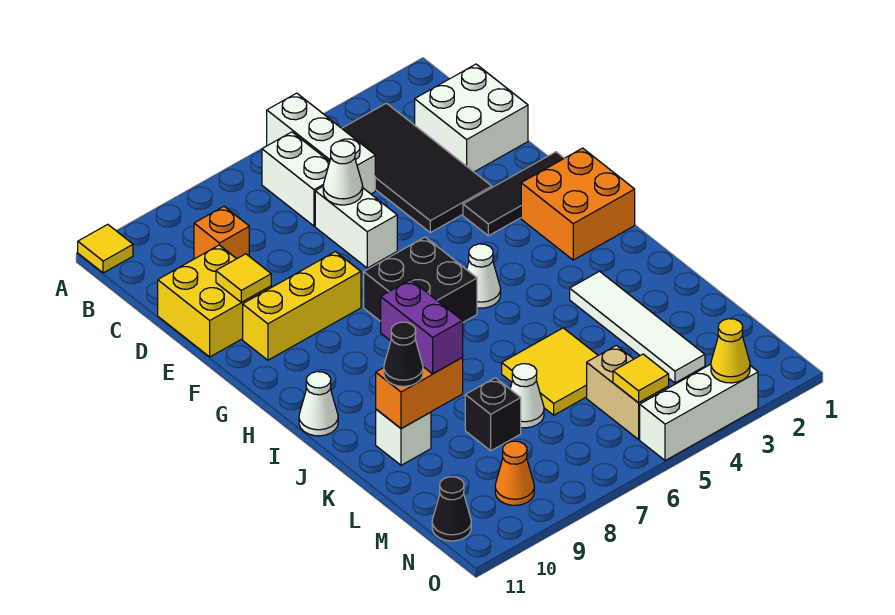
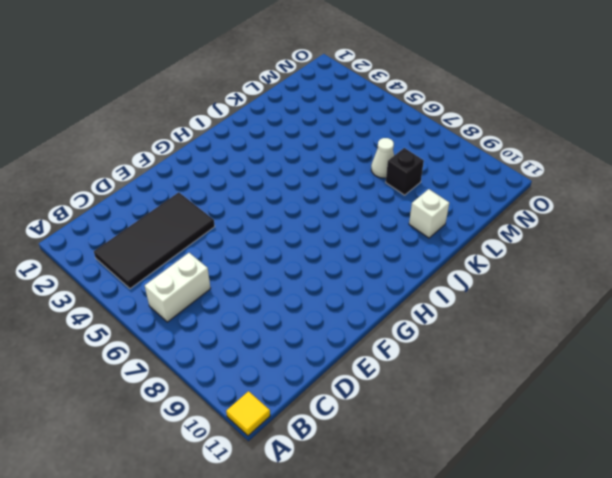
none -> white 1x3 brick [267,93,375,194]
none -> white 2x2 brick [415,64,528,172]
none -> orange 1x1 brick [194,207,249,259]
none -> white 1x2 brick [315,187,397,268]

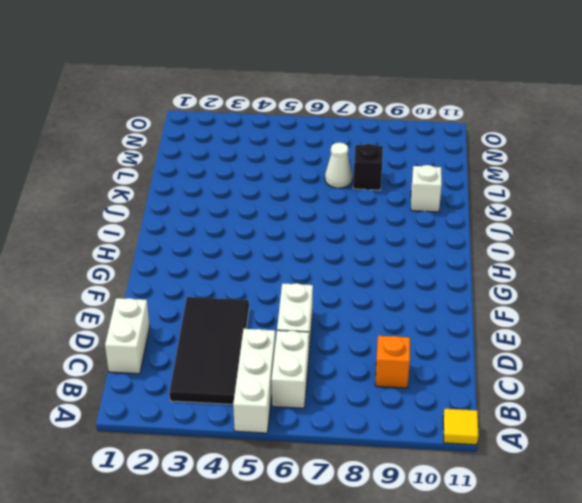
white 1x2 brick [105,298,150,374] -> white 2x2 brick [415,64,528,172]
none -> yellow 2x2 brick [158,245,271,357]
none -> black 1x3 tile [463,152,564,236]
none -> yellow 1x3 brick [243,252,361,360]
none -> orange 2x2 brick [521,148,635,260]

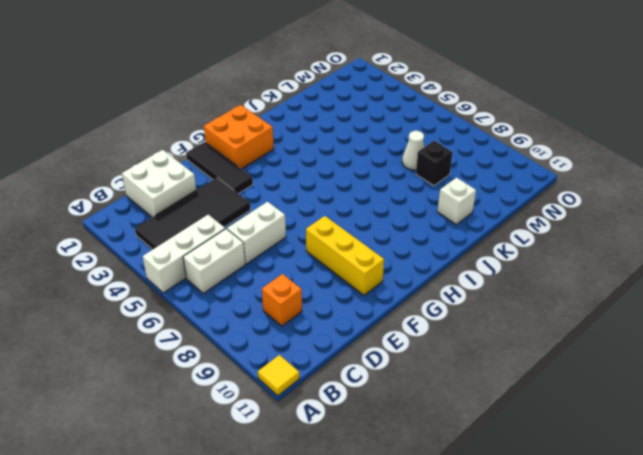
none -> yellow 2x2 brick [158,245,271,357]
none -> black 2x2 brick [364,237,477,322]
none -> white 1x1 cone [467,244,501,308]
none -> white 1x1 cone [299,372,338,436]

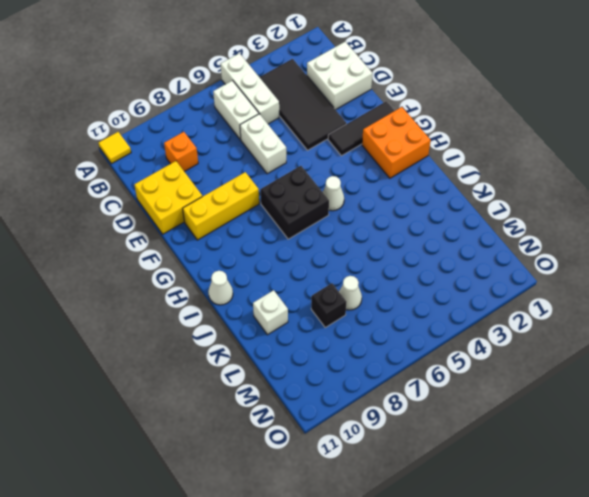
none -> white 1x4 tile [570,271,705,383]
none -> yellow 2x2 tile [502,328,598,415]
none -> tan 1x2 brick [587,345,669,439]
none -> orange 1x1 cone [495,441,534,505]

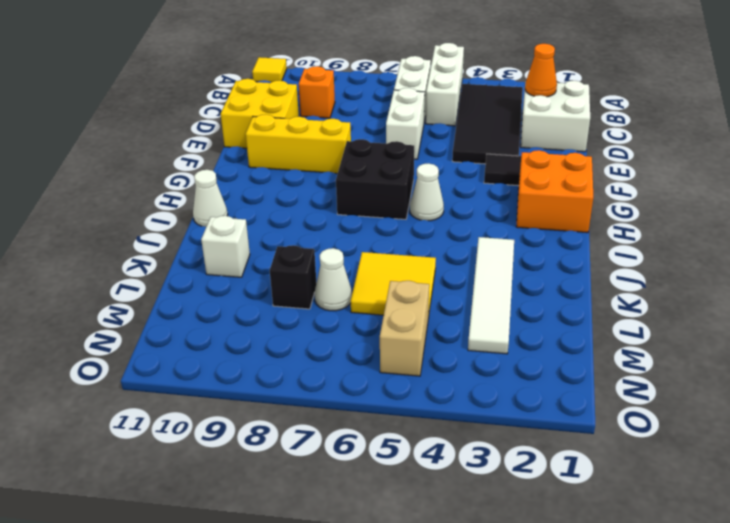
orange 1x1 cone [525,44,557,97] -> orange 1x1 cone moved to [495,441,534,505]
none -> black 1x1 cone [432,477,471,541]
none -> white 1x3 brick [640,364,758,461]
none -> white 1x1 cone [323,141,363,205]
none -> yellow 1x1 tile [216,254,271,302]

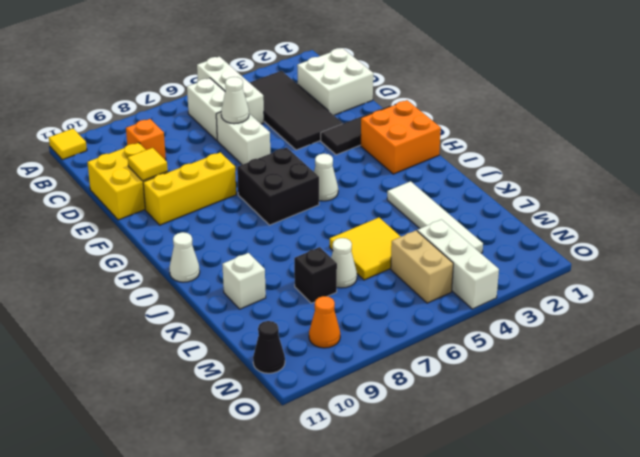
white 1x3 brick [417,219,499,309] -> white 1x3 brick turned to [640,364,758,461]
none -> orange 1x2 brick [376,358,463,429]
none -> yellow 1x1 tile [613,354,669,403]
none -> yellow 1x1 cone [711,319,750,383]
none -> purple 1x2 brick [381,280,463,374]

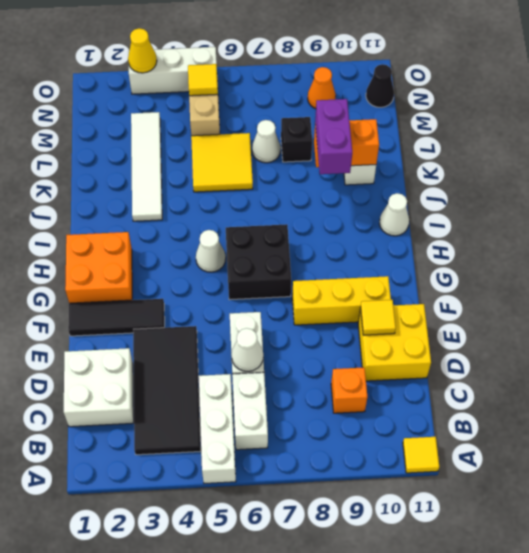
none -> black 1x1 cone [384,322,423,386]

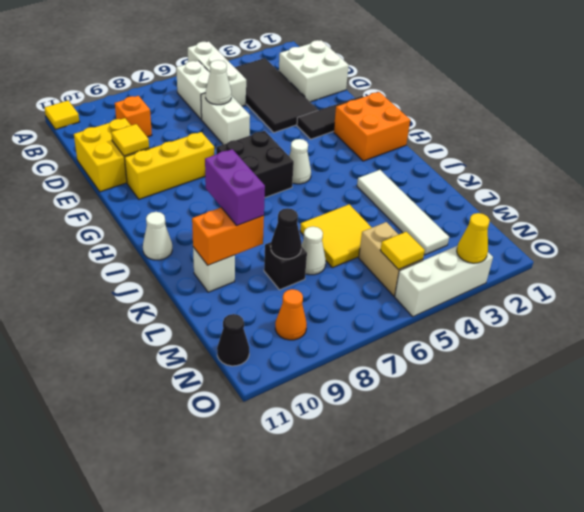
black 1x1 cone [271,208,302,259] -> black 1x1 cone moved to [384,322,423,386]

